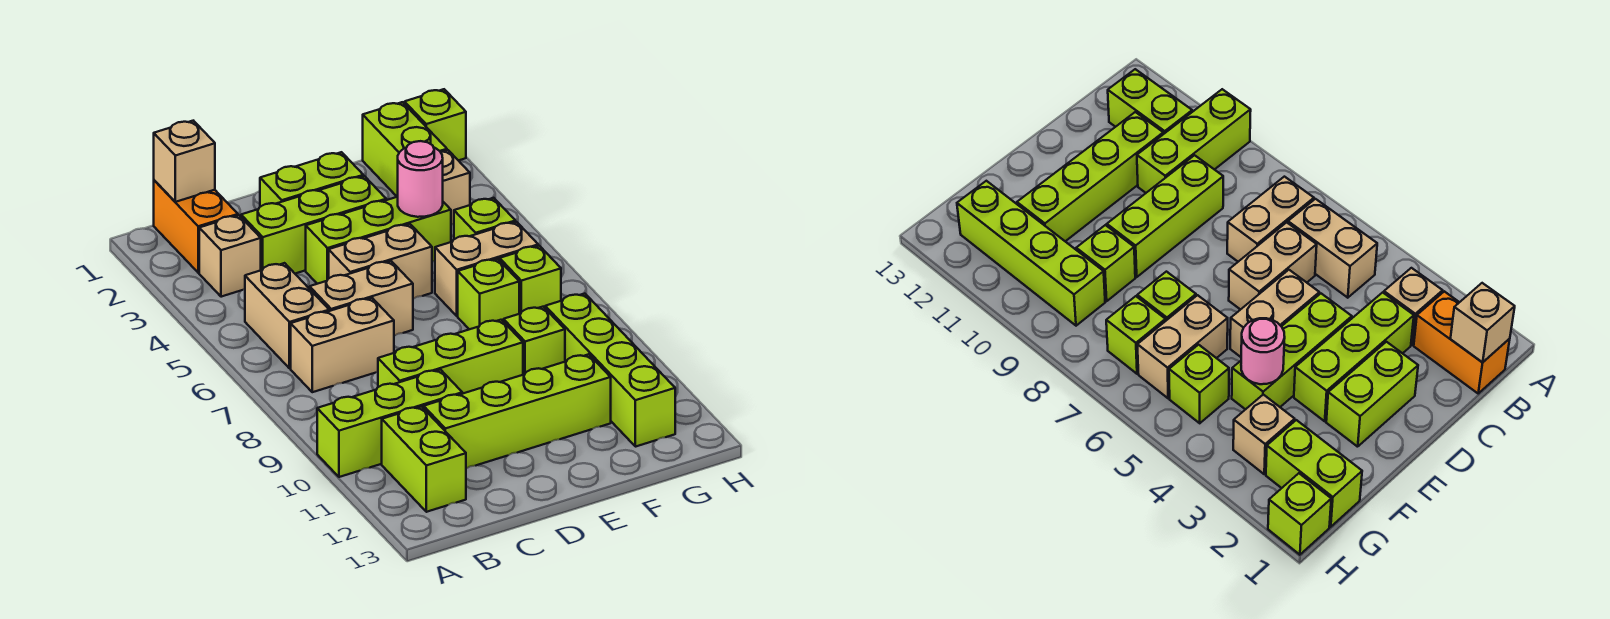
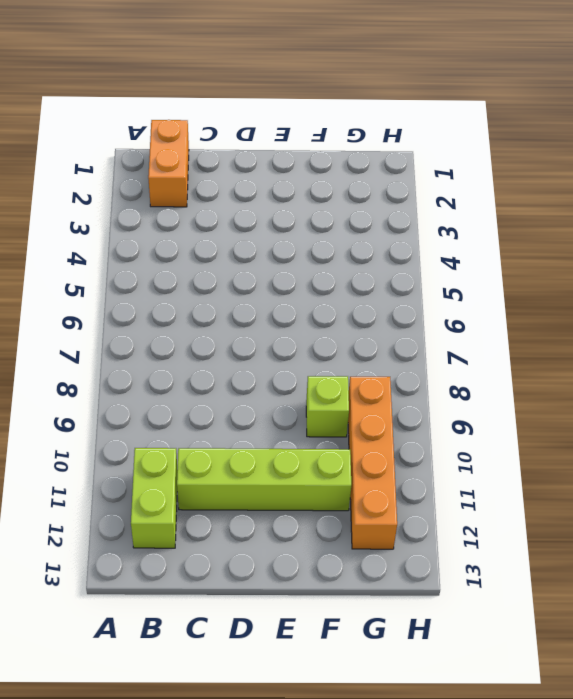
orange 1x4 brick [348,377,397,549] -> lime 1x4 brick [545,294,675,447]
none -> lime 1x3 brick [317,370,462,477]
none -> tan 1x1 brick [199,215,261,297]
none -> tan 1x2 brick [245,263,329,368]

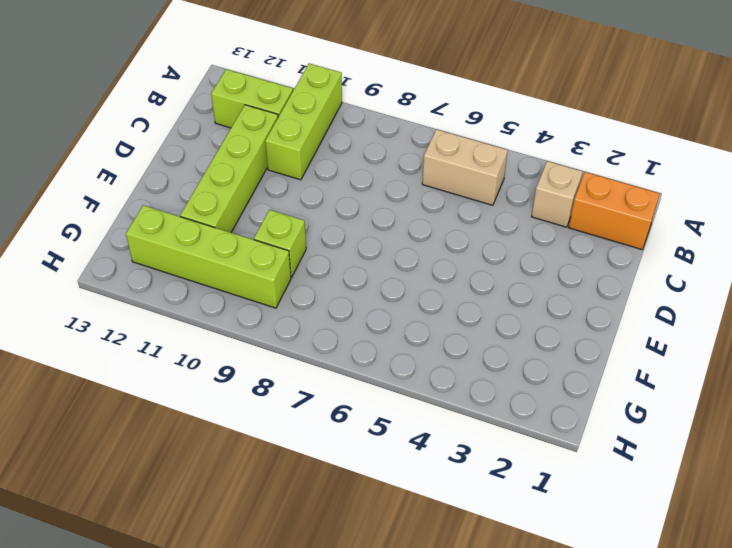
none -> tan 1x2 brick [291,298,394,392]
none -> lime 1x3 brick [241,176,386,274]
none -> tan 1x2 brick [310,261,413,336]

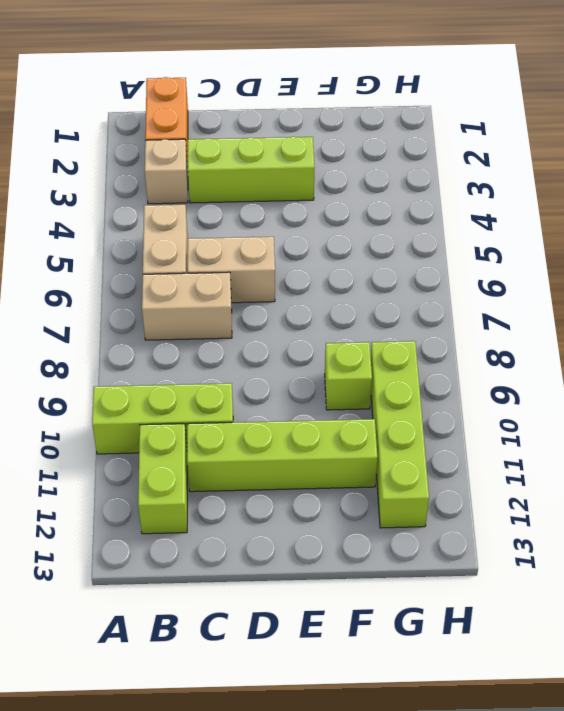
none -> lime 1x3 brick [378,320,523,394]
none -> lime 1x2 brick [260,152,363,207]
none -> lime 1x3 brick [306,197,451,284]

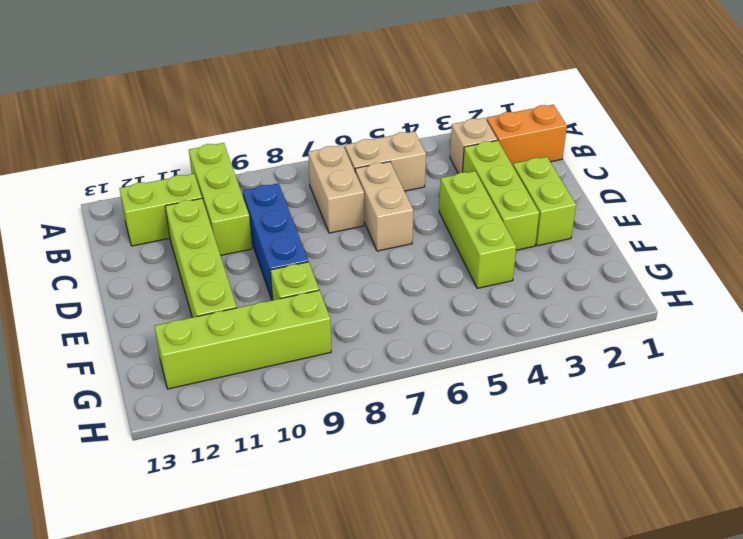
blue 1x3 brick [243,183,308,300] -> lime 1x3 brick [378,320,523,394]
none -> tan 1x2 brick [329,224,432,299]
none -> tan 1x2 brick [435,222,538,316]
none -> lime 1x1 brick [458,259,519,329]

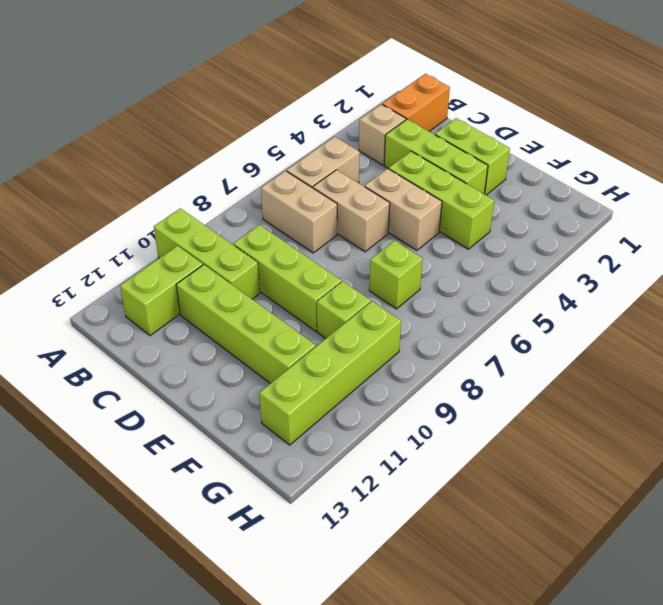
none -> tan 1x2 brick [435,222,538,316]
none -> lime 1x2 brick [363,102,447,197]
none -> tan 1x1 brick [440,150,470,225]

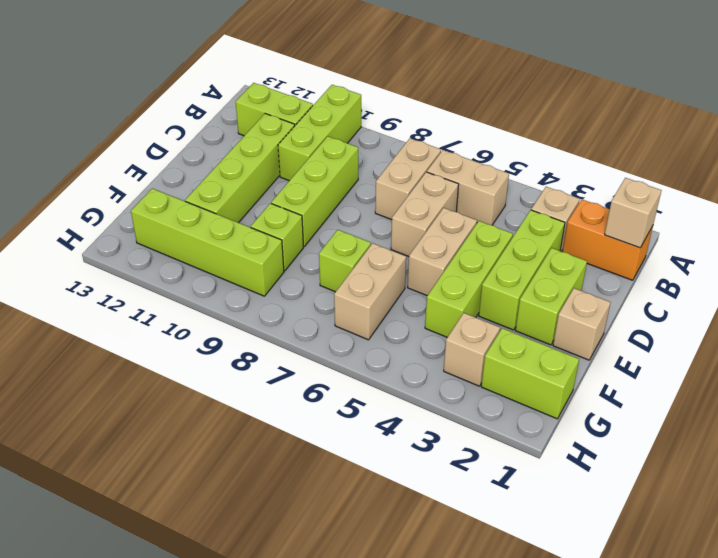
tan 1x1 brick [553,288,611,360] -> none
none -> lime 1x1 brick [454,198,515,239]
none -> lime 1x1 brick [500,246,561,314]
none -> lime 1x1 brick [405,89,466,161]

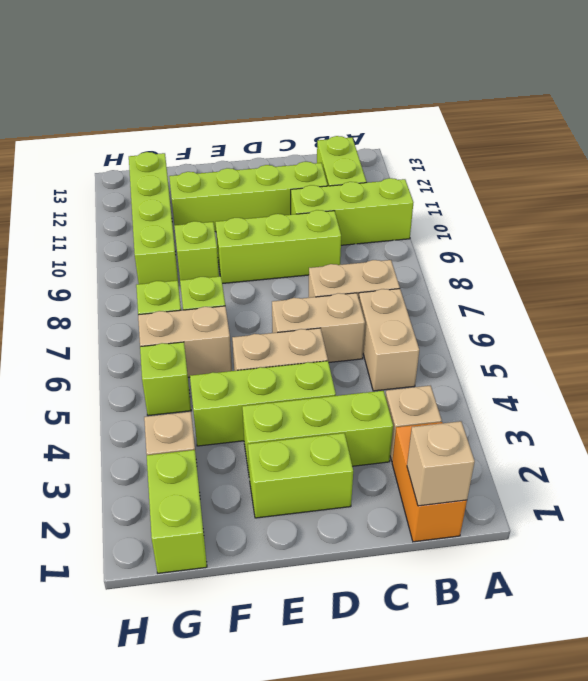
none -> lime 1x1 brick [405,89,466,161]
none -> pink 1x1 round brick [398,141,443,217]

